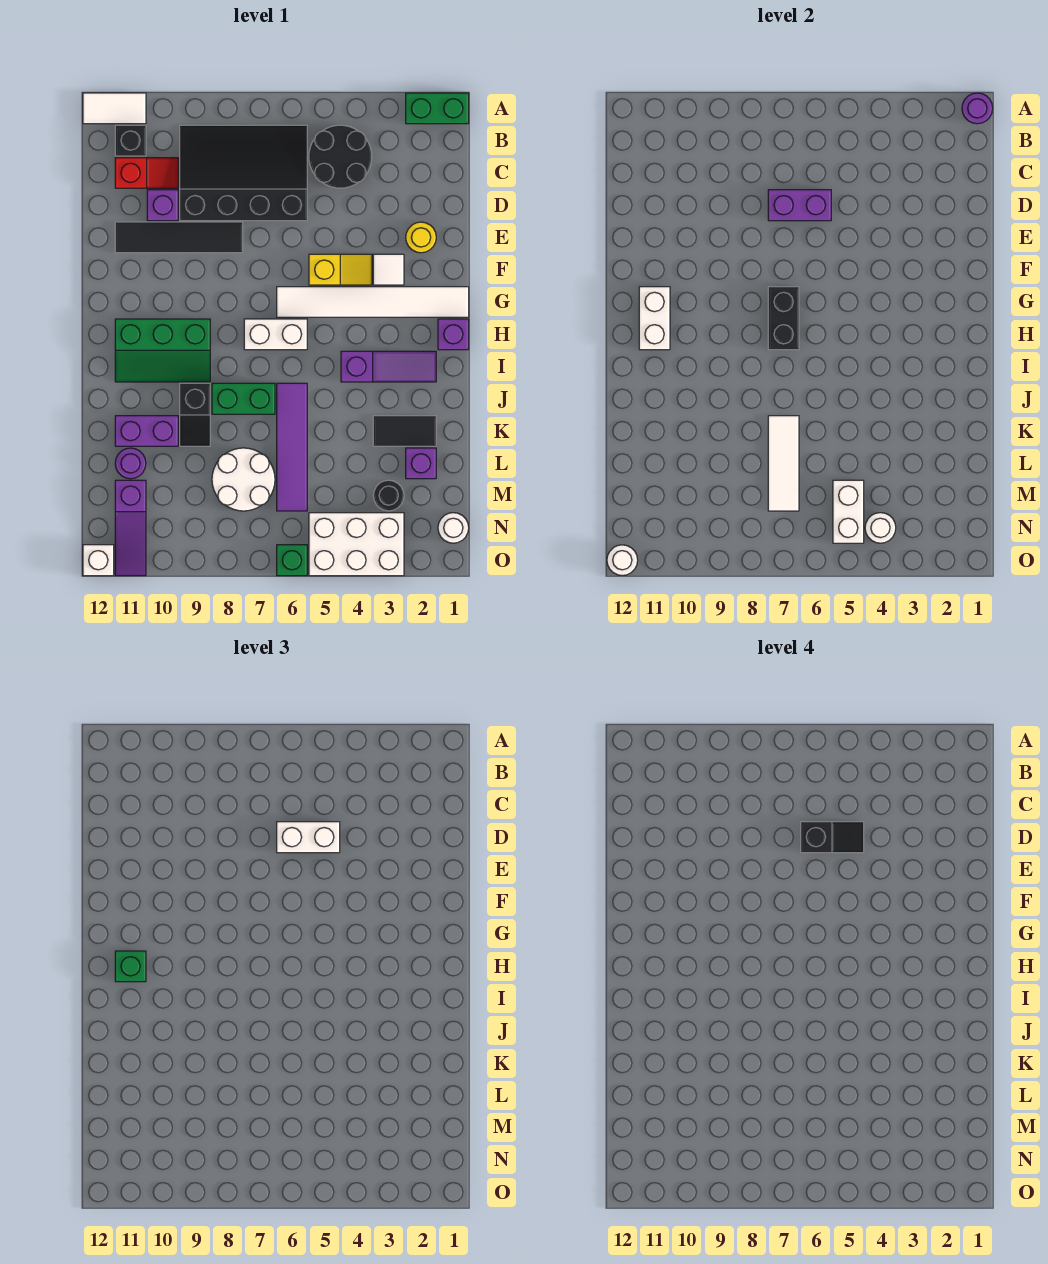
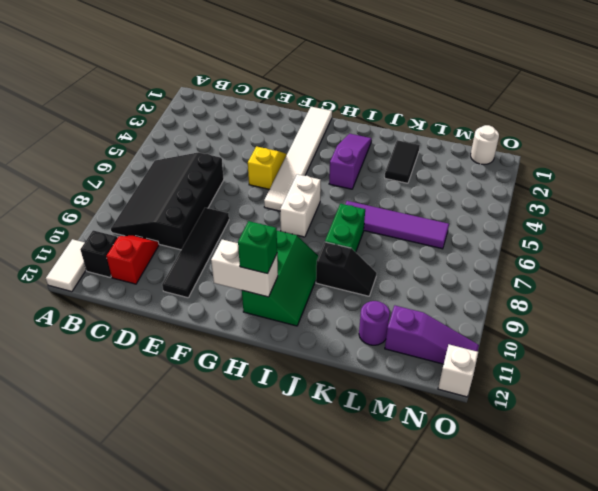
none -> green 1x2 brick [406,93,469,124]
none -> black 2x2 round brick [309,125,372,188]
none -> purple 1x1 brick [147,190,178,221]
none -> yellow 1x1 round brick [406,222,436,253]

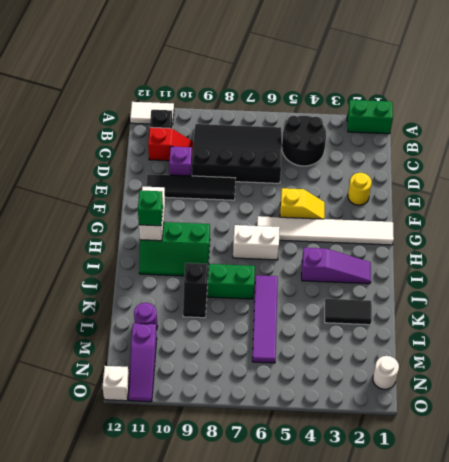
none -> white 1x1 tile [373,254,404,285]
none -> purple 1x1 brick [438,319,469,350]
none -> purple 1x2 brick [115,416,178,446]
none -> purple 1x1 brick [406,448,436,479]

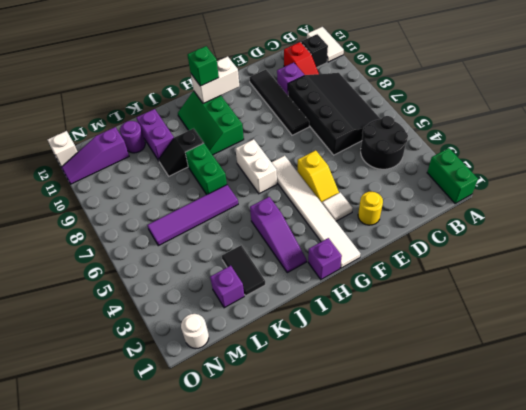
none -> white 2x2 round brick [212,448,275,511]
none -> black 1x1 round brick [373,480,404,511]
none -> white 2x3 brick [309,513,404,576]
none -> green 1x1 brick [277,545,307,576]

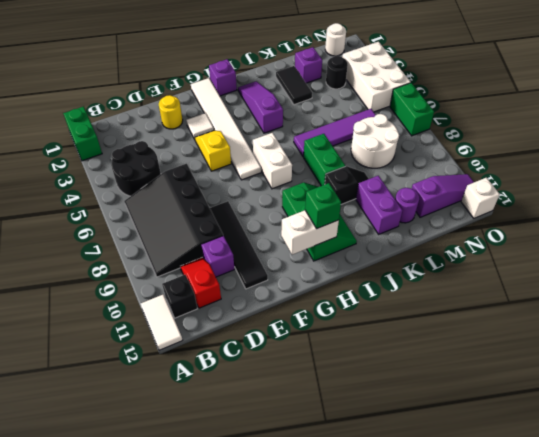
green 1x2 brick [390,83,434,136] -> green 1x1 brick [277,545,307,576]
none -> purple 1x1 round brick [962,93,993,124]
none -> purple 1x2 brick [768,190,831,221]
none -> black 1x2 brick [768,287,799,350]
none -> white 1x3 tile [768,416,799,511]

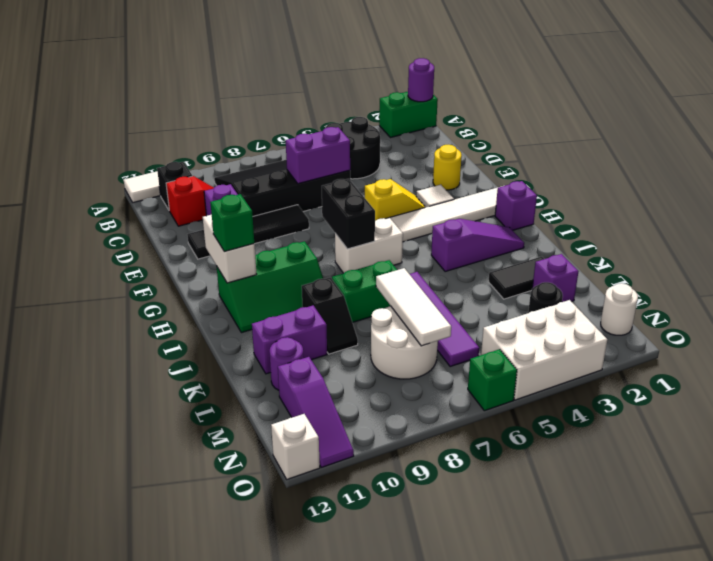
none -> white 1x2 brick [833,480,864,543]
none -> white 1x1 round brick [865,513,896,543]
none -> white 1x1 round brick [607,545,638,576]
none -> white 1x2 brick [277,822,340,853]

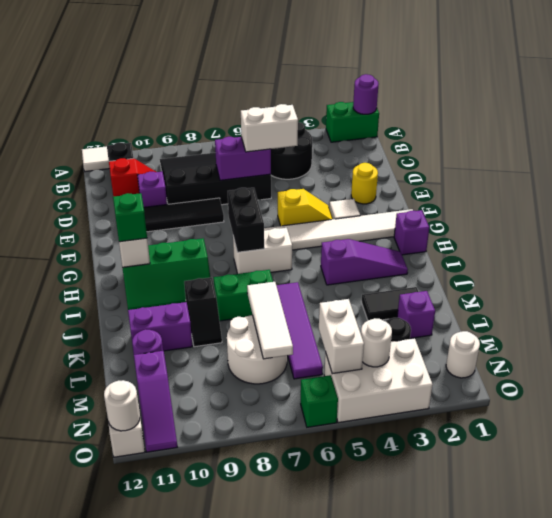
none -> black 1x2 slope [801,822,864,853]

